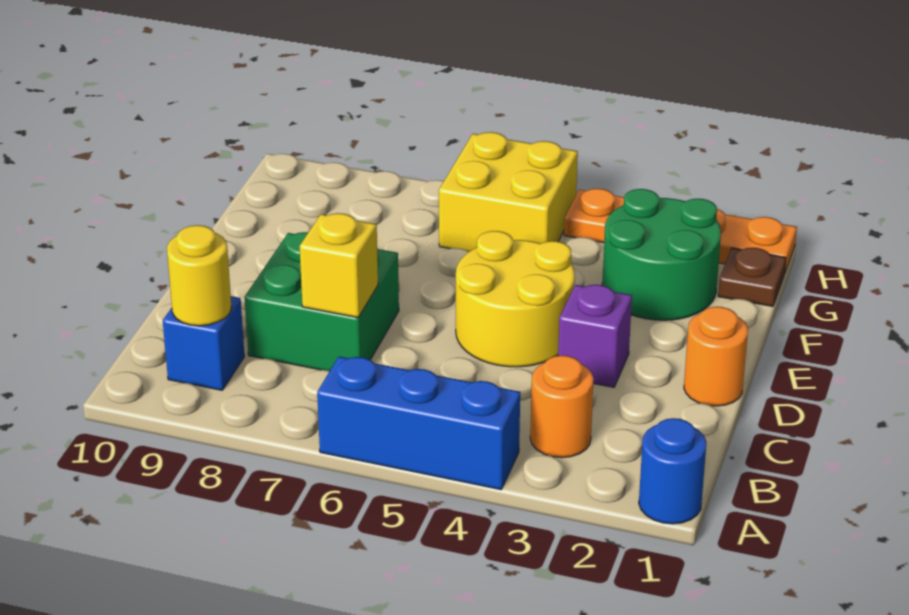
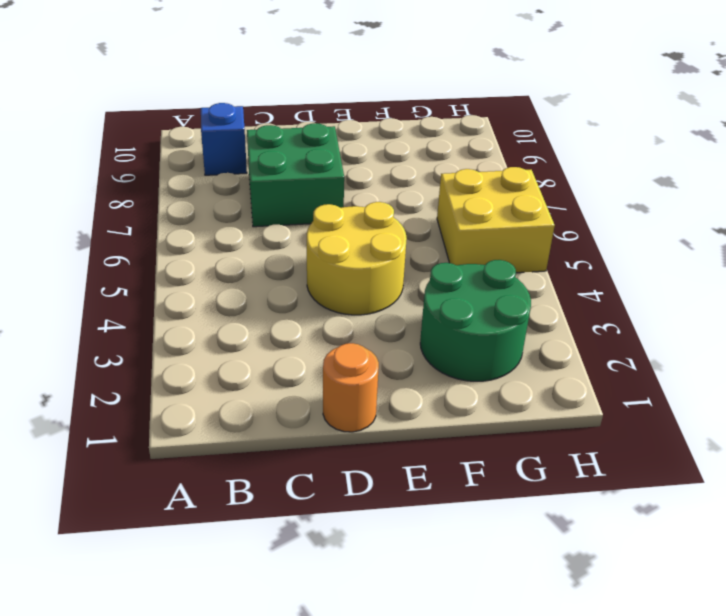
none -> blue 1x1 round brick [639,418,707,524]
none -> blue 1x3 brick [317,357,520,490]
none -> orange 1x1 round brick [530,355,594,458]

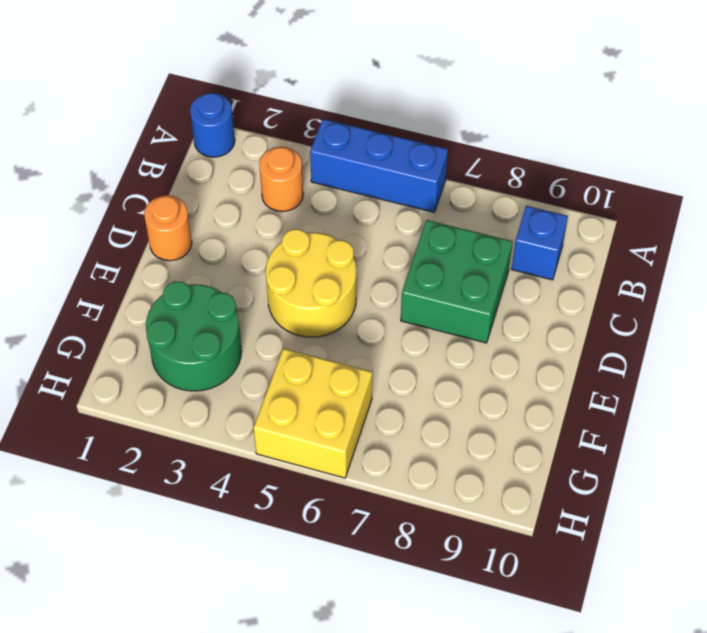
none -> purple 1x1 brick [558,285,632,387]
none -> brown 1x1 plate [718,248,786,306]
none -> orange 1x4 plate [564,189,797,274]

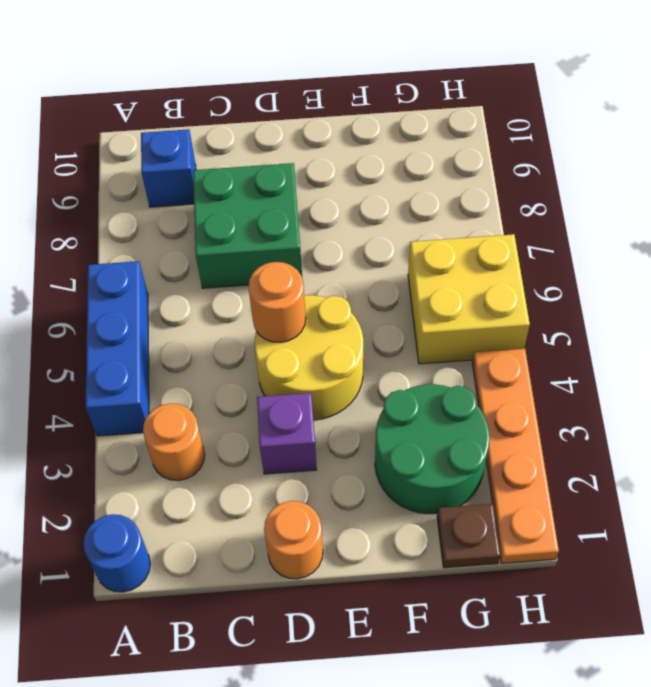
orange 1x1 round brick [248,262,306,342] -> none
none -> yellow 1x1 round brick [167,225,231,326]
none -> yellow 1x1 brick [300,213,378,318]

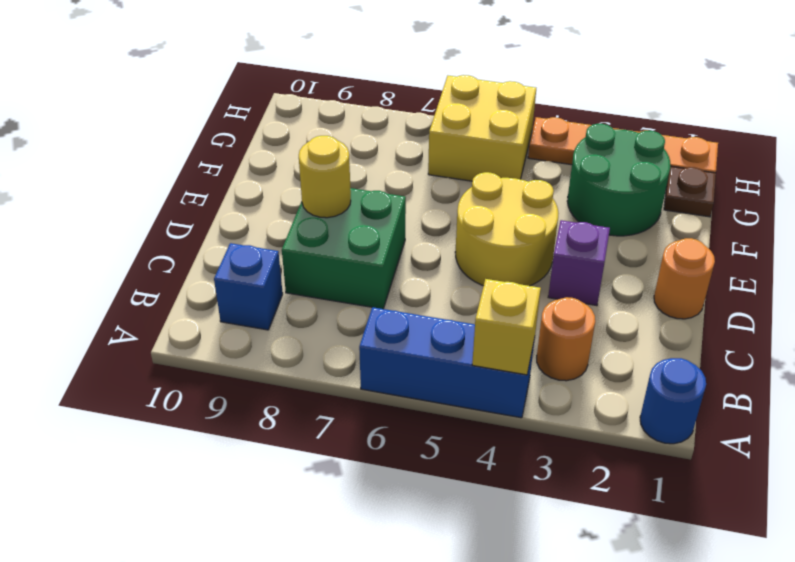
yellow 1x1 brick [472,279,541,375] -> yellow 1x1 brick moved to [300,213,378,318]
yellow 1x1 round brick [299,136,351,218] -> yellow 1x1 round brick moved to [167,225,231,326]

